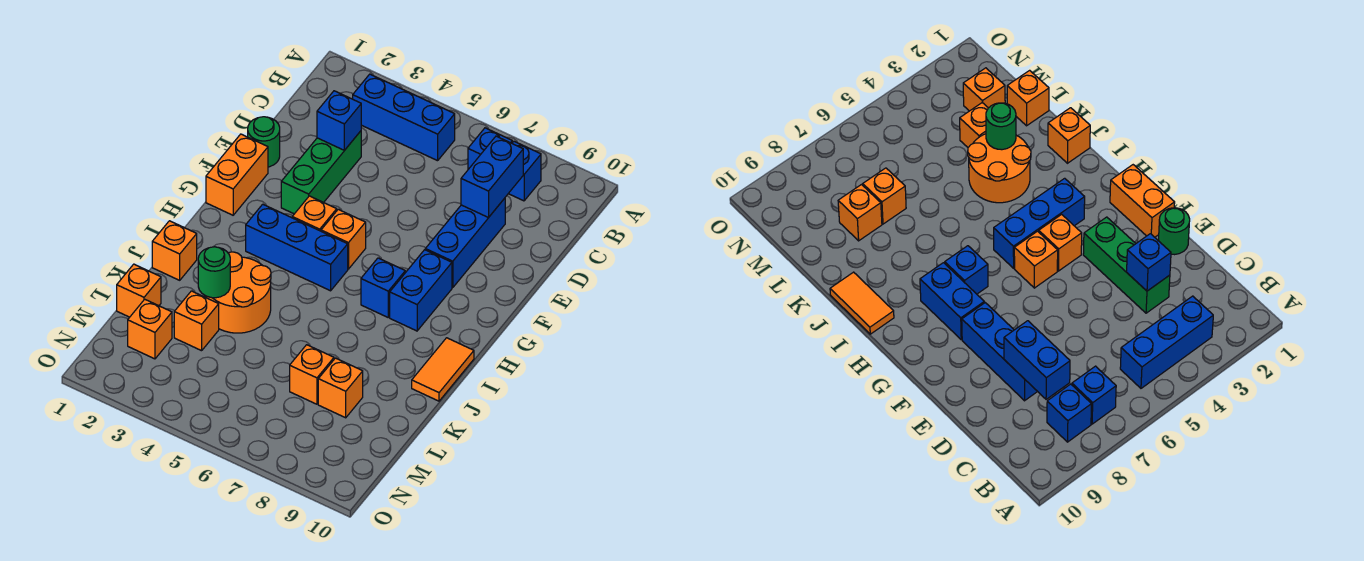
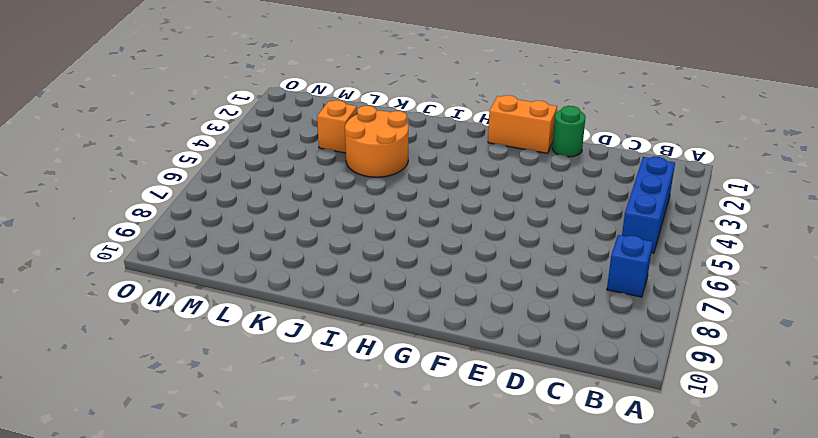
none -> blue 1x1 brick [508,141,541,201]
none -> green 1x3 brick [281,131,361,214]
none -> blue 1x3 brick [425,198,505,288]

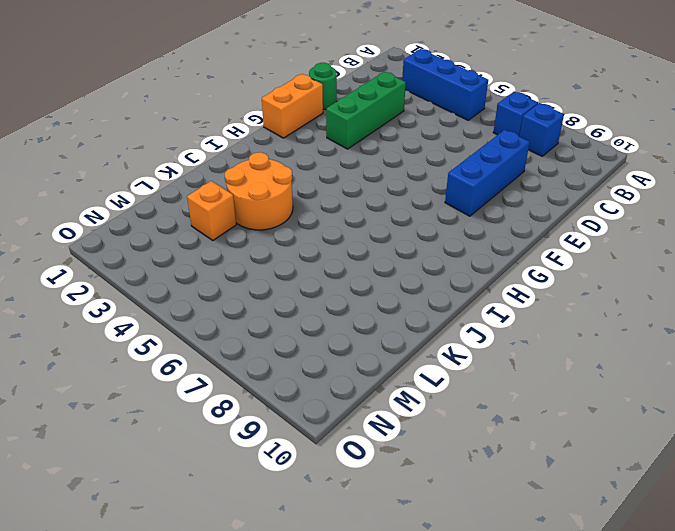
none -> orange 1x1 brick [292,196,337,231]
none -> orange 1x1 brick [321,209,366,269]
none -> blue 1x2 brick [390,250,452,331]

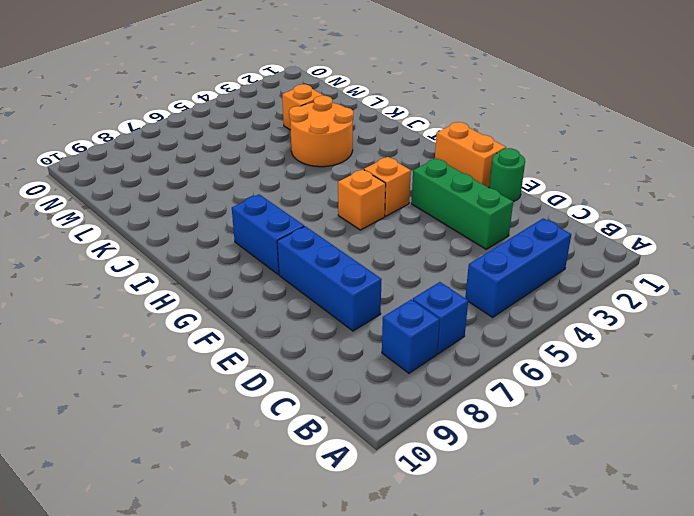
none -> blue 1x3 brick [246,204,348,291]
none -> blue 1x1 brick [361,258,405,317]
none -> orange 1x2 tile [412,338,474,401]

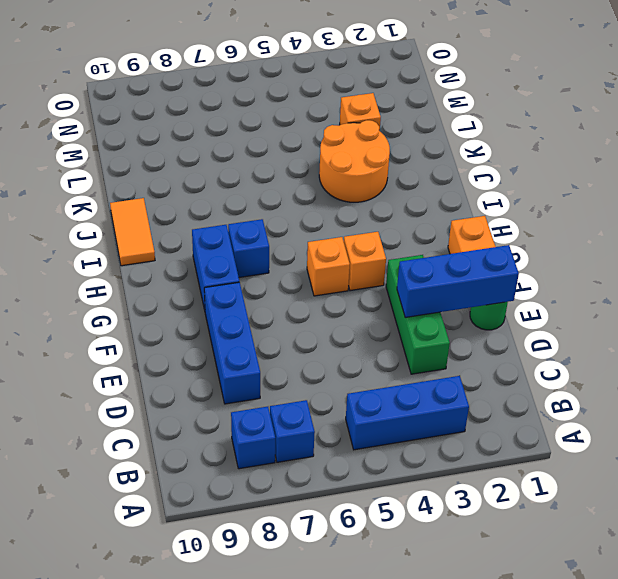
blue 1x3 brick [397,245,519,317] -> blue 1x3 brick moved to [246,204,348,291]
none -> orange 1x1 brick [152,221,197,280]
none -> orange 1x1 brick [117,264,161,317]
none -> orange 1x1 brick [290,345,334,404]

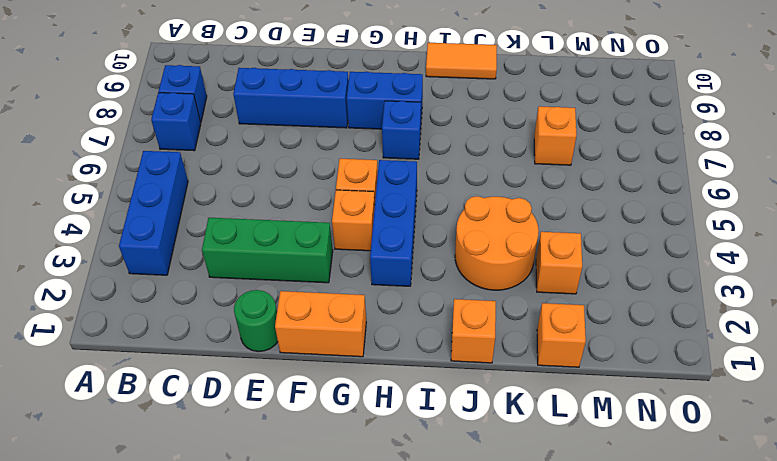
none -> orange 1x1 brick [318,358,363,418]
none -> orange 1x1 brick [128,299,172,359]
none -> blue 1x2 brick [461,136,523,218]

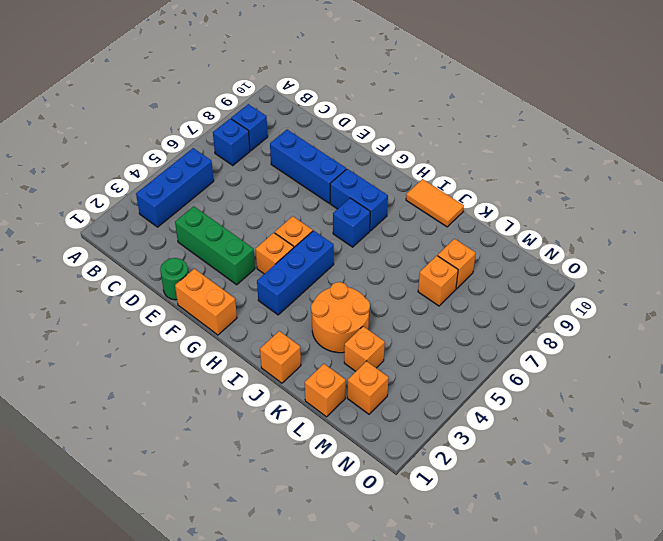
none -> blue 1x2 brick [461,136,523,218]
none -> blue 1x1 brick [317,91,361,150]
none -> green 1x1 round brick [198,247,230,298]

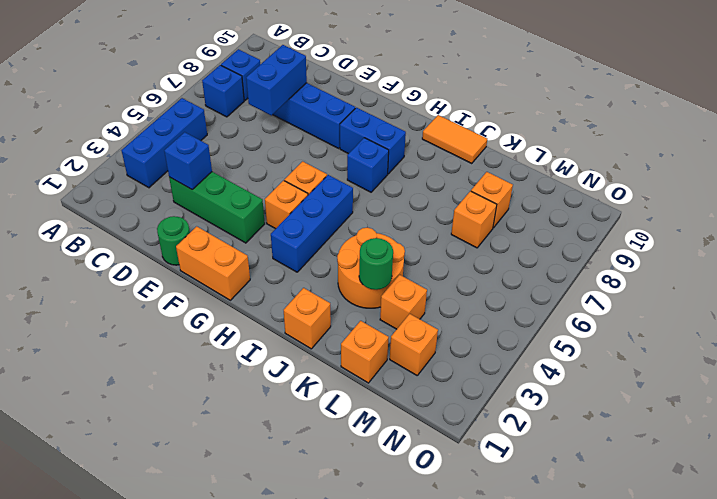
blue 1x2 brick [246,45,307,115] -> blue 1x2 brick turned to [461,136,523,218]

